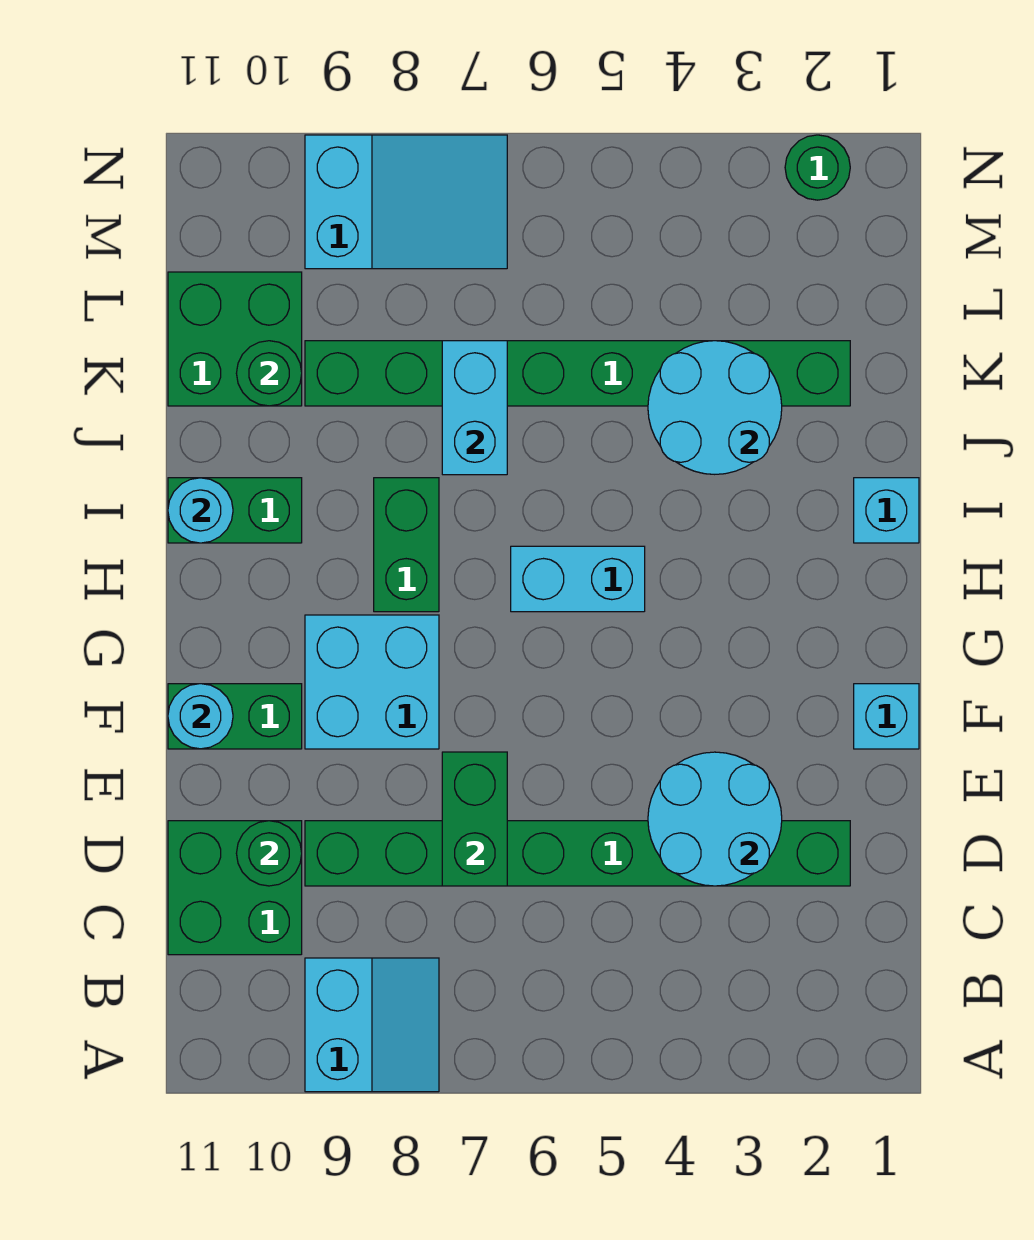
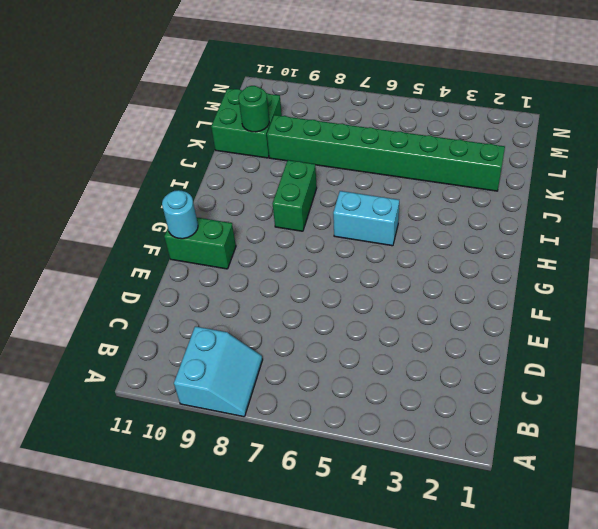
none -> green 2x2 brick [168,821,302,955]
none -> green 1x8 brick [305,821,850,886]
none -> cyan 1x1 brick [854,684,919,749]

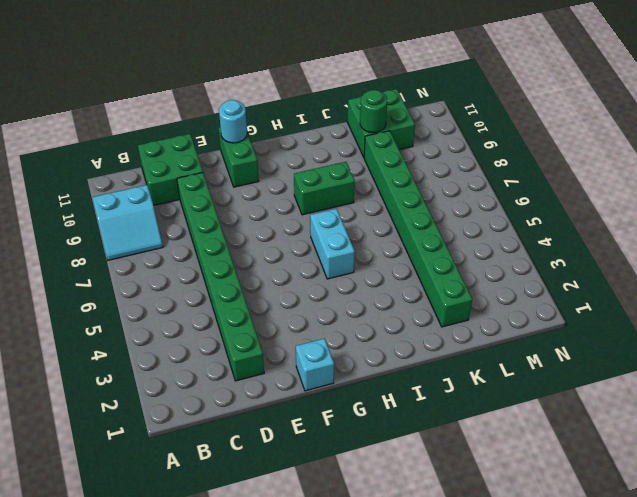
none -> cyan 2x2 brick [305,615,439,749]
none -> cyan 1x1 brick [854,478,919,543]
none -> green 1x2 brick [168,478,302,543]

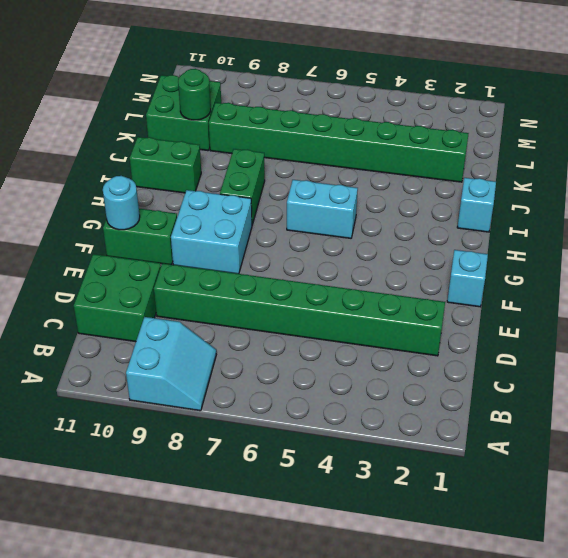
none -> cyan 2x3 slope [305,135,507,269]
none -> green 1x1 round brick [785,135,850,200]
none -> cyan 2x2 round brick [648,752,782,886]

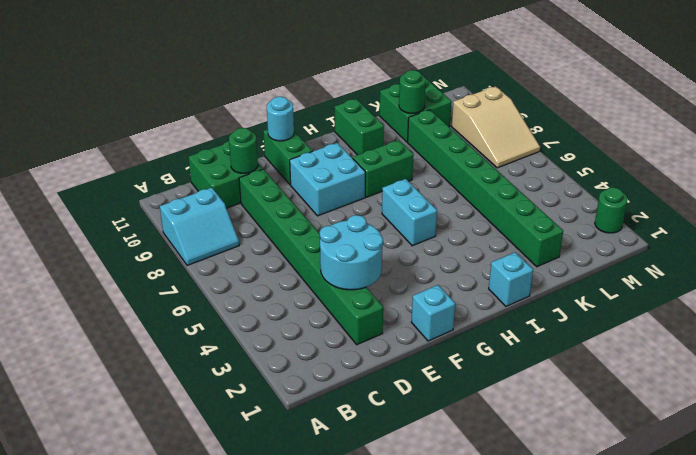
tan 2x3 slope [452,86,540,168] -> cyan 2x3 slope [305,135,507,269]
none -> green 1x2 brick [442,752,507,886]
none -> cyan 1x1 round brick [168,478,233,543]
none -> cyan 2x2 round brick [648,341,782,474]

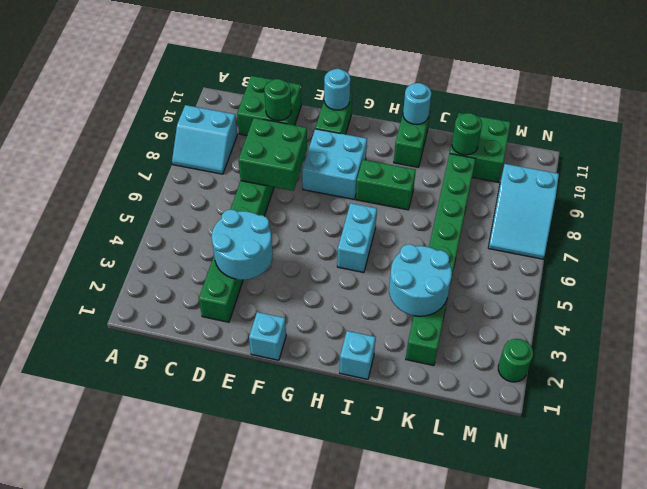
green 2x2 brick [238,118,307,191] -> green 1x2 brick [442,752,507,886]
none -> cyan 1x2 brick [442,341,507,475]

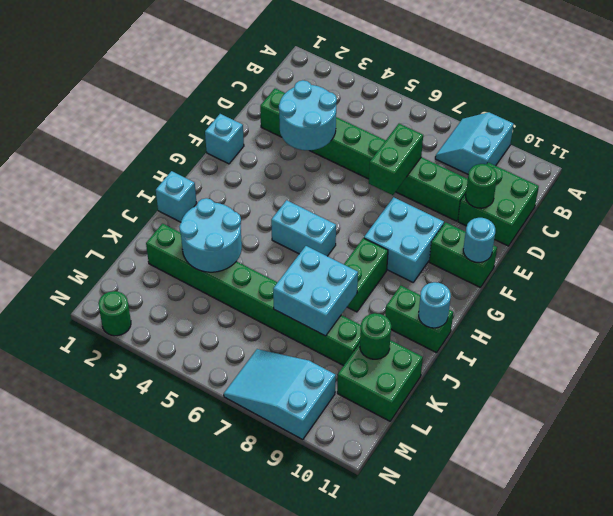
cyan 2x2 brick [273,246,358,336] -> cyan 1x2 brick [442,341,507,475]

